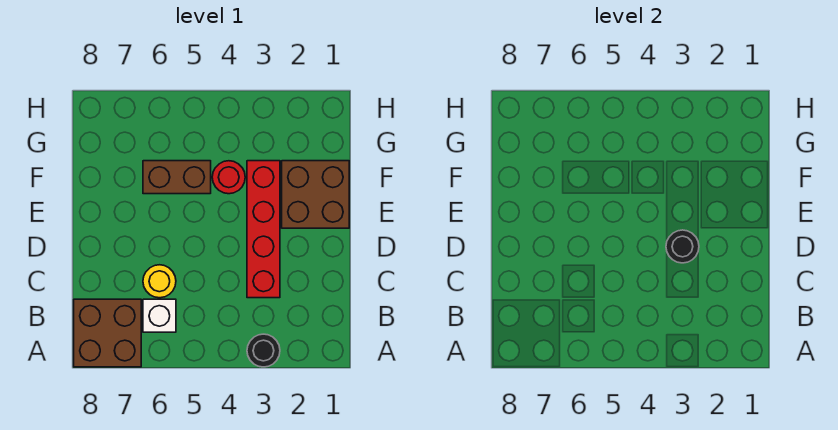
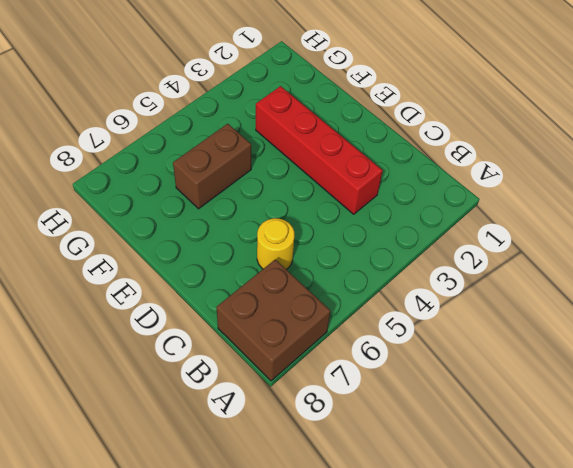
none -> black 1x1 round brick [247,334,280,367]
none -> white 1x1 brick [143,299,176,332]

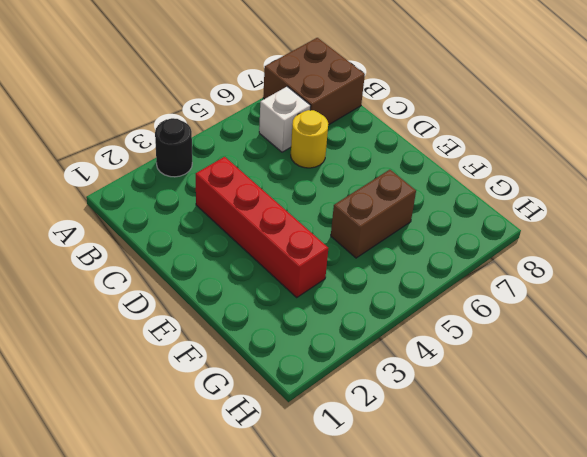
none -> brown 2x2 brick [282,161,349,228]
none -> red 1x1 round brick [212,161,245,194]

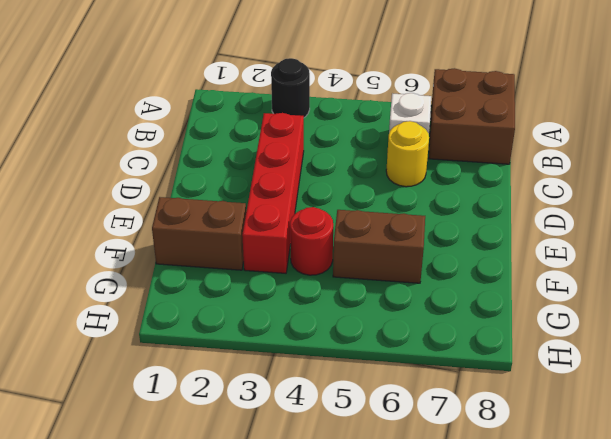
brown 1x2 brick [152,197,246,270] -> brown 2x2 brick [282,161,349,228]
none -> black 1x1 round brick [666,230,699,263]

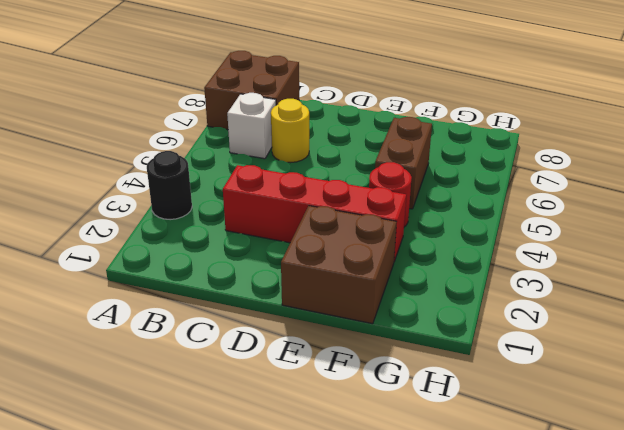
none -> black 1x1 round brick [666,230,699,263]

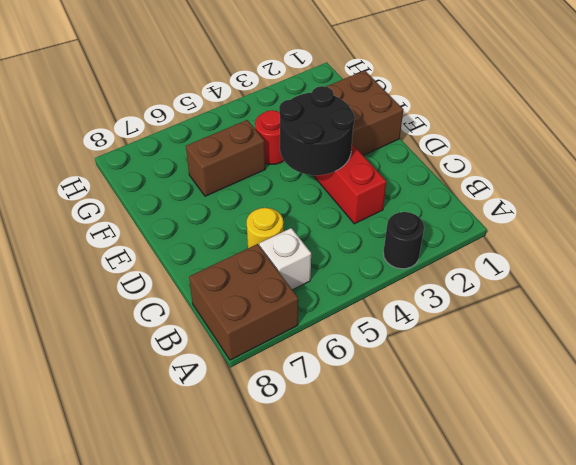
black 2x2 round brick [279,86,355,175] -> black 1x1 round brick [666,230,699,263]

